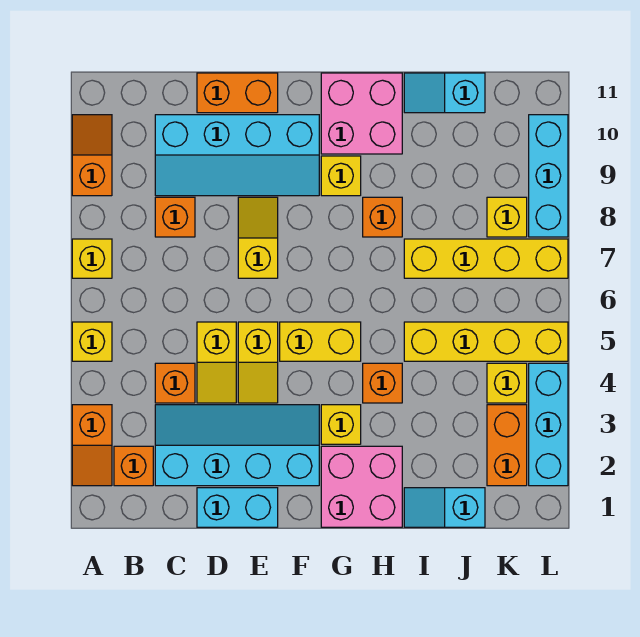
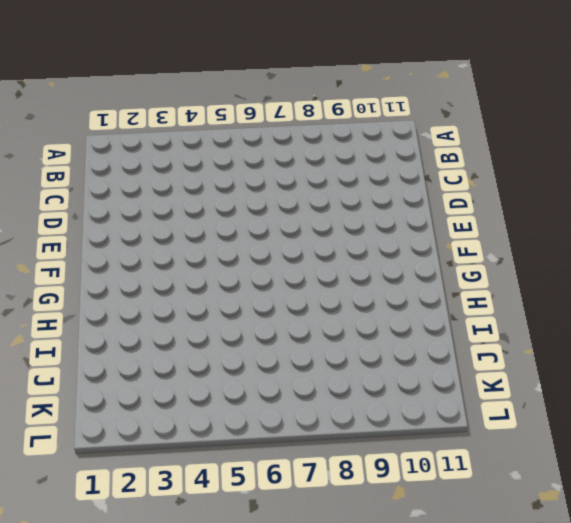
none -> orange 1x2 slope [72,405,112,486]
none -> yellow 1x1 brick [72,322,112,361]
none -> yellow 1x1 brick [72,239,112,278]
none -> orange 1x2 slope [72,115,112,196]

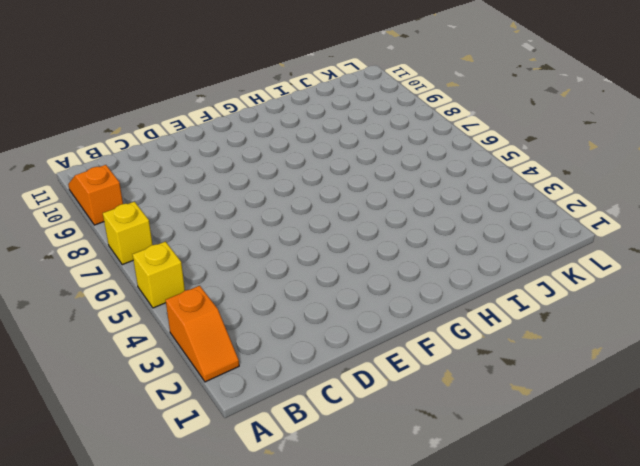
none -> orange 1x1 brick [114,446,153,486]
none -> cyan 2x4 slope [155,405,319,486]
none -> orange 1x1 brick [155,363,195,403]
none -> orange 1x1 brick [155,197,195,237]

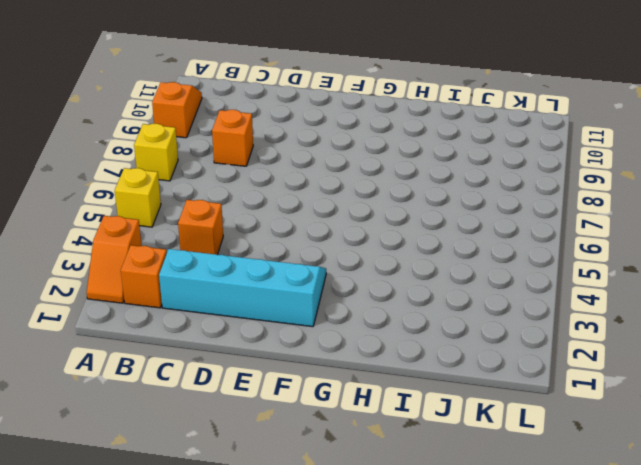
none -> cyan 2x4 slope [155,115,319,196]
none -> cyan 1x2 brick [197,488,278,527]
none -> yellow 1x2 slope [197,322,236,403]
none -> orange 1x2 brick [197,73,278,113]

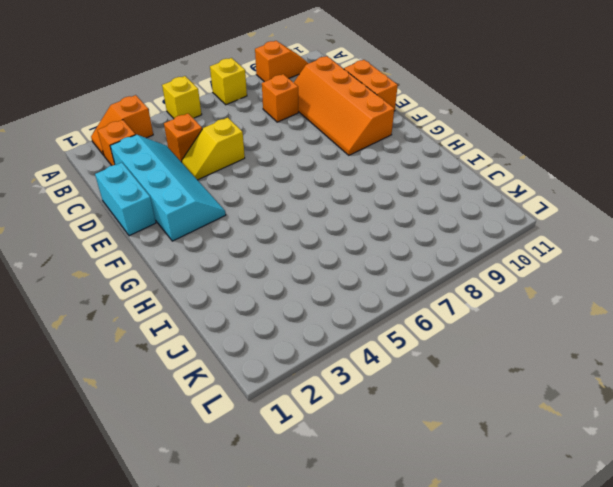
orange 2x4 slope [294,56,394,155] -> cyan 2x4 slope [155,115,319,196]
none -> yellow 1x2 slope [238,322,278,403]
none -> yellow 1x2 slope [238,197,278,278]
none -> yellow 1x2 brick [280,322,361,361]
none -> pink 2x2 brick [321,446,402,527]

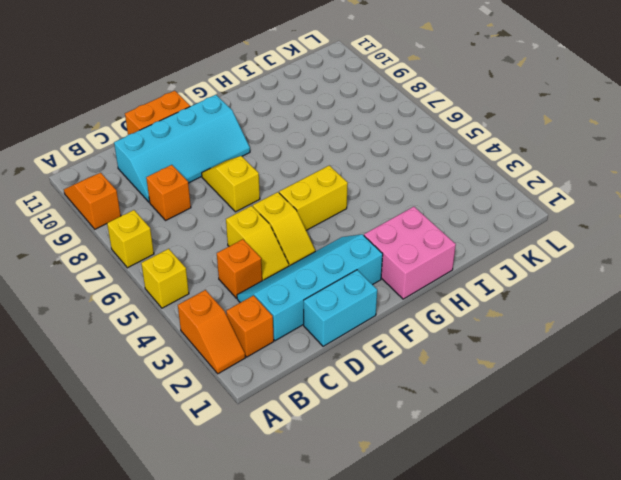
none -> yellow 1x1 brick [321,405,361,444]
none -> yellow 1x1 brick [321,156,361,196]
none -> pink 2x2 brick [321,73,402,154]
none -> orange 1x1 brick [363,363,402,403]

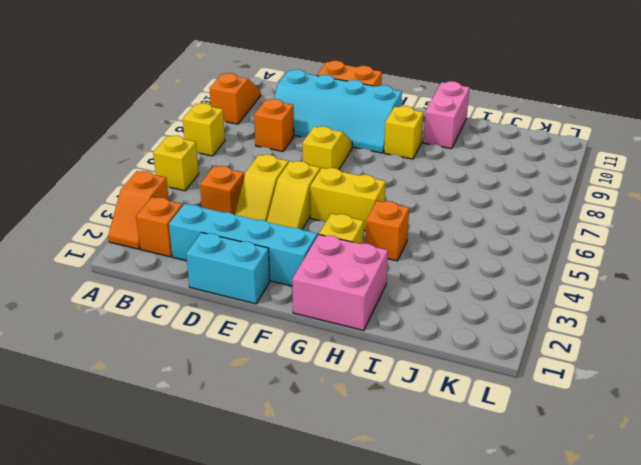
pink 1x2 brick [423,81,470,149] -> pink 2x2 brick [321,73,402,154]
none -> orange 1x1 brick [363,197,402,237]
none -> cyan 1x2 slope [404,488,485,527]
none -> yellow 1x4 brick [404,322,568,361]
none -> yellow 1x4 brick [404,239,568,278]

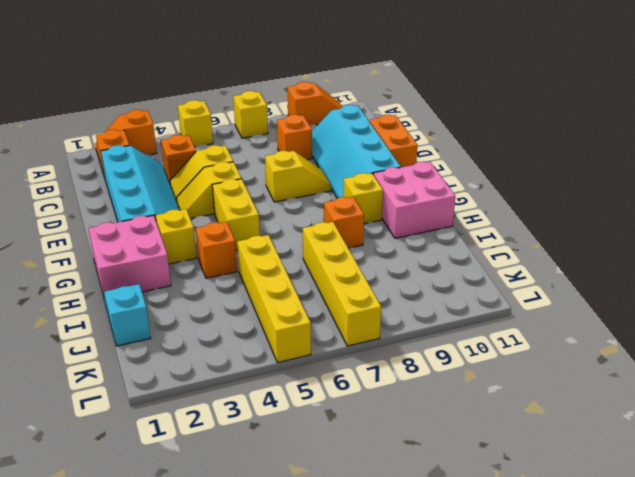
none -> cyan 1x2 brick [197,488,278,527]
none -> cyan 1x2 slope [404,73,485,113]
none -> orange 1x2 brick [487,405,527,486]
none -> yellow 1x1 brick [487,363,527,403]

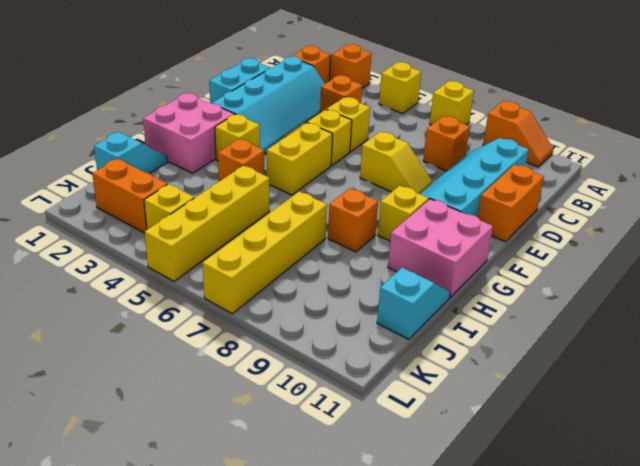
none -> yellow 1x1 brick [487,197,527,237]
none -> cyan 1x3 brick [529,363,568,486]
none -> cyan 1x3 brick [529,115,568,237]

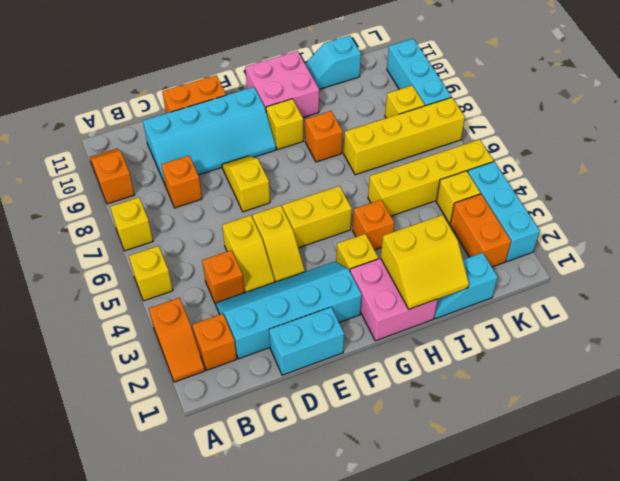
yellow 2x2 slope [381,215,469,309] -> none

